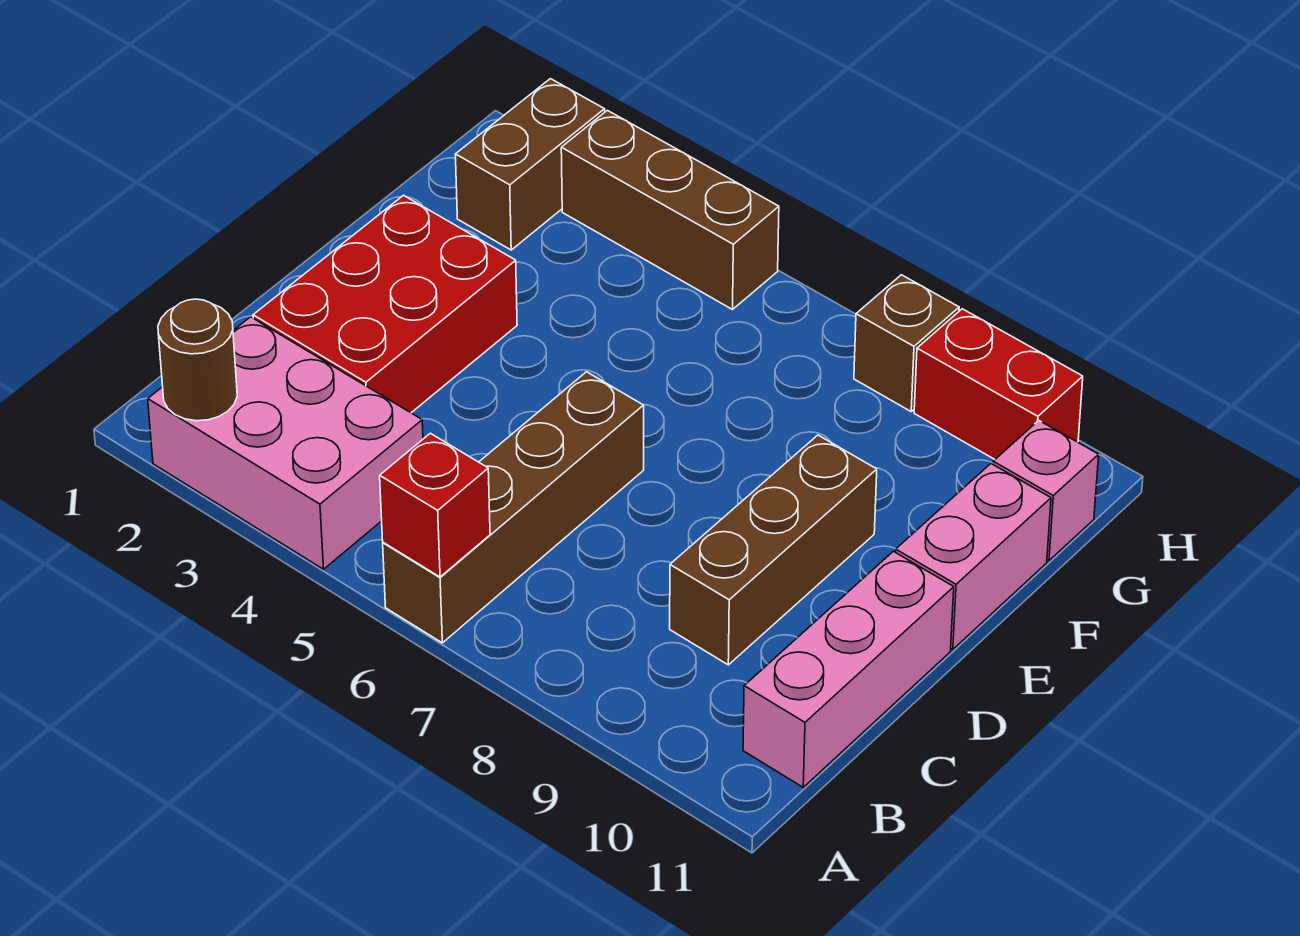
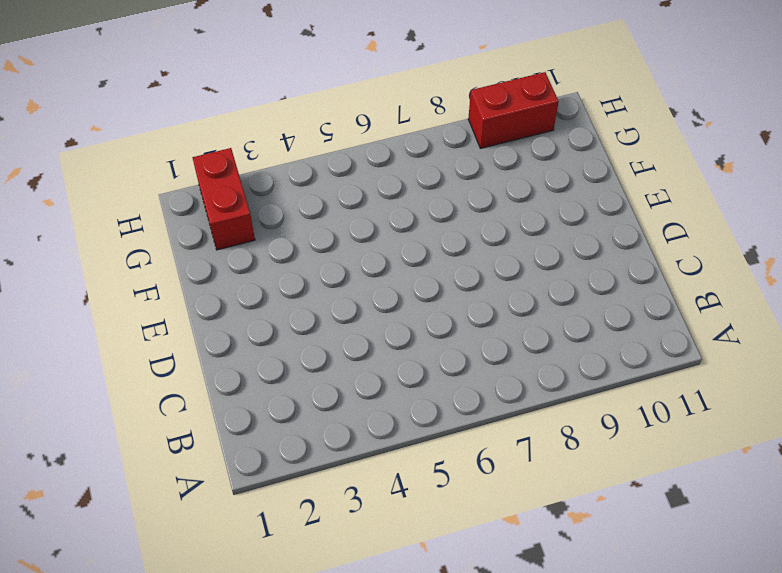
red 1x2 brick [192,148,255,250] -> brown 1x2 brick [455,79,605,250]
none -> pink 2x3 brick [148,317,423,569]
none -> brown 1x4 brick [383,372,644,643]
none -> pink 1x3 brick [743,551,954,787]

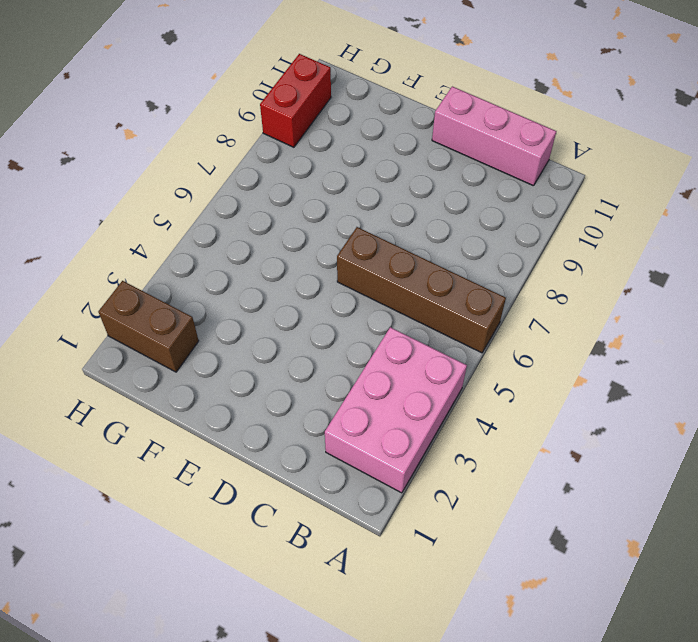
none -> red 2x3 brick [253,195,517,413]
none -> brown 1x3 brick [670,435,877,665]
none -> pink 1x2 brick [896,464,1051,649]

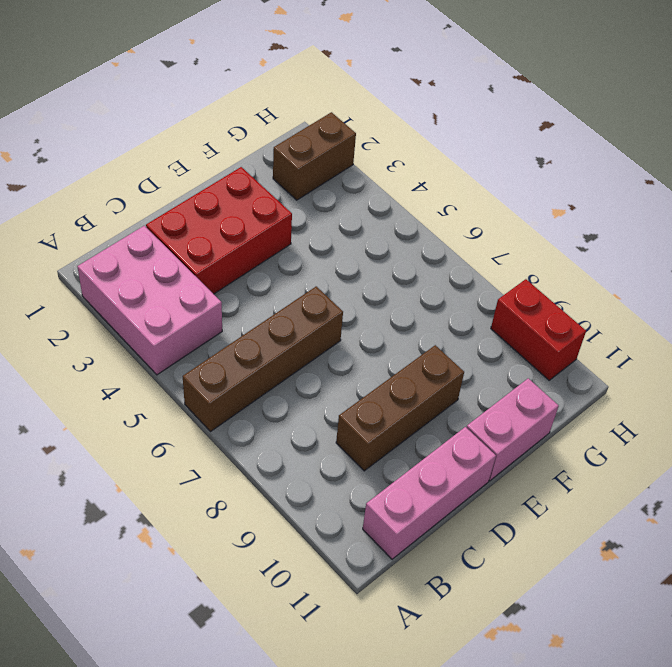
none -> pink 1x1 brick [993,420,1099,561]
none -> brown 1x3 brick [561,110,779,310]
none -> brown 1x1 brick [854,275,959,411]

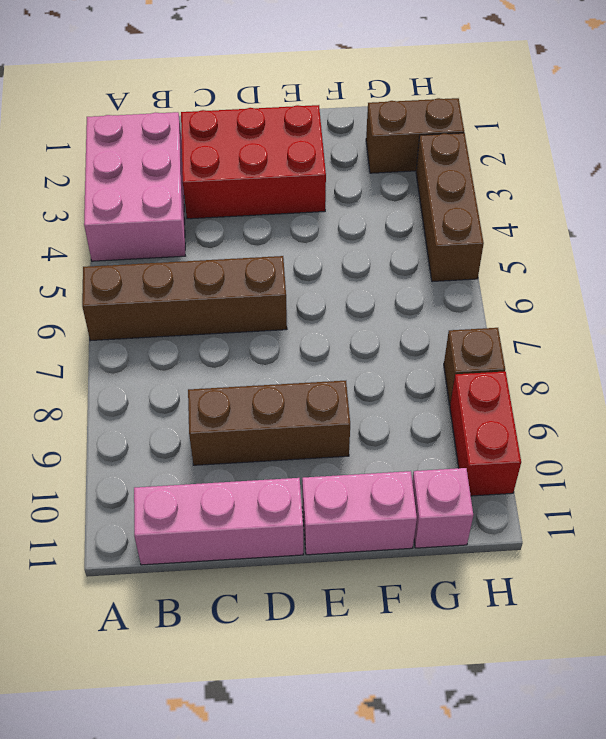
none -> brown 1x1 round brick [158,299,237,421]
none -> red 1x1 brick [380,433,490,577]

